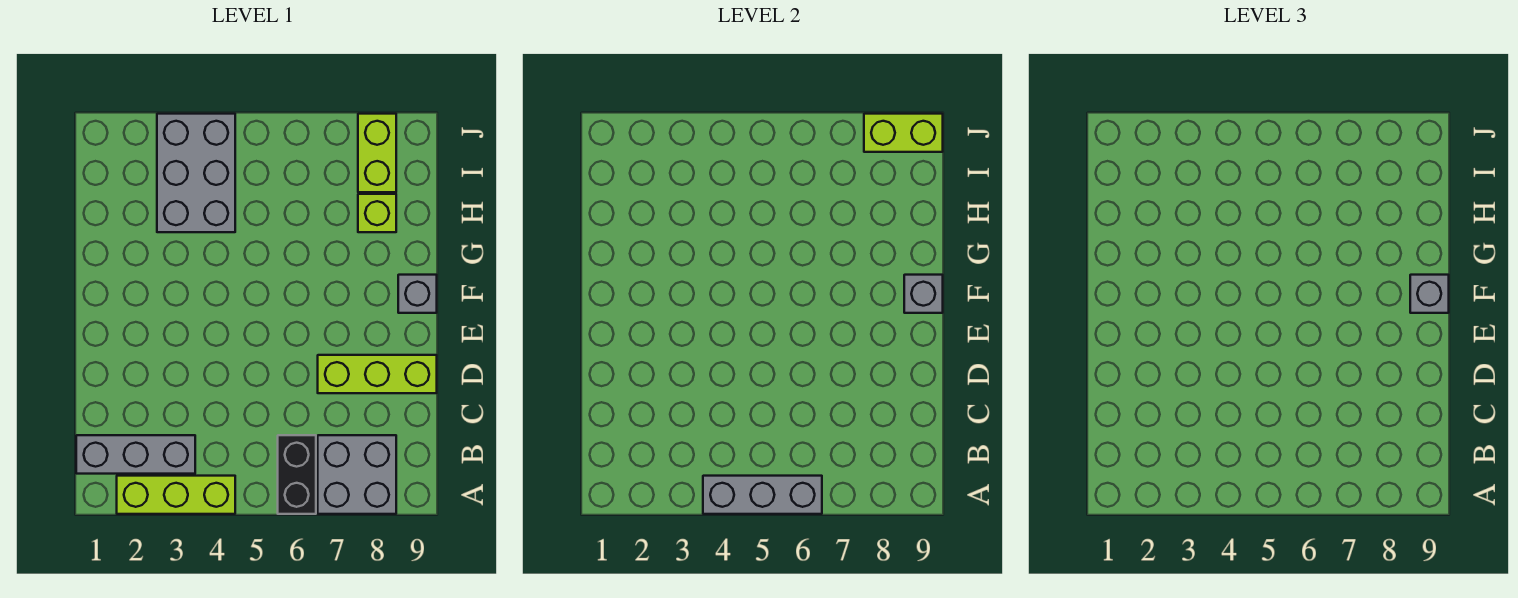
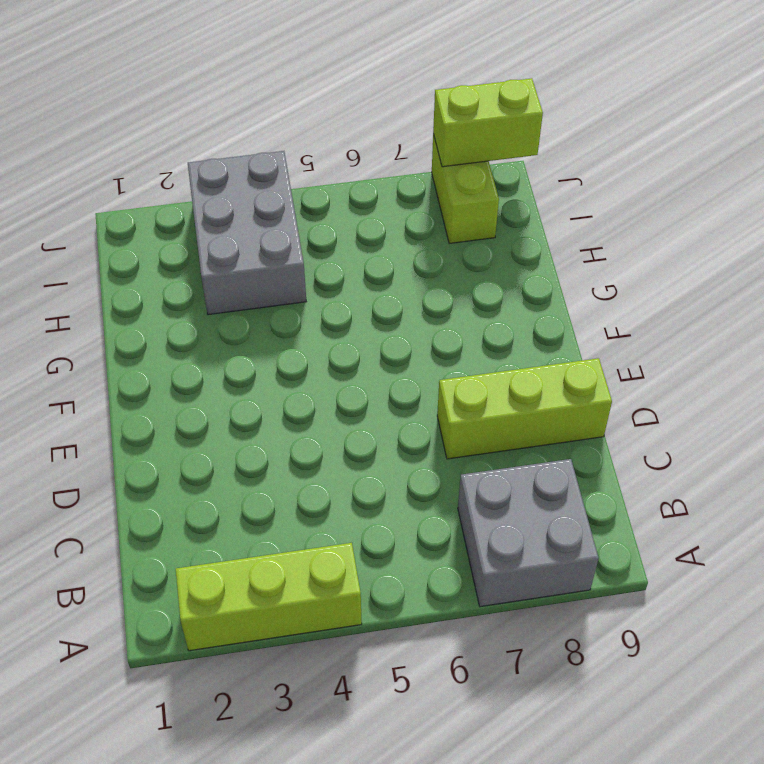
none -> black 1x2 brick [278,435,316,514]
none -> grey 1x3 brick [76,435,195,474]
none -> grey 1x1 brick [398,275,437,313]

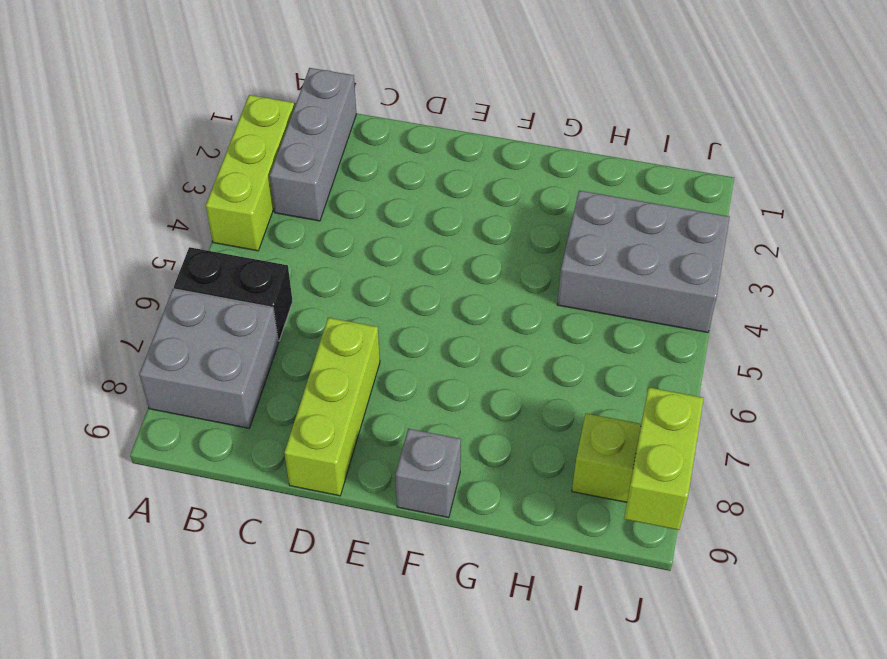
none -> lime 1x1 brick [358,194,396,232]
none -> grey 1x3 brick [703,476,822,514]
none -> grey 1x1 brick [904,275,943,313]

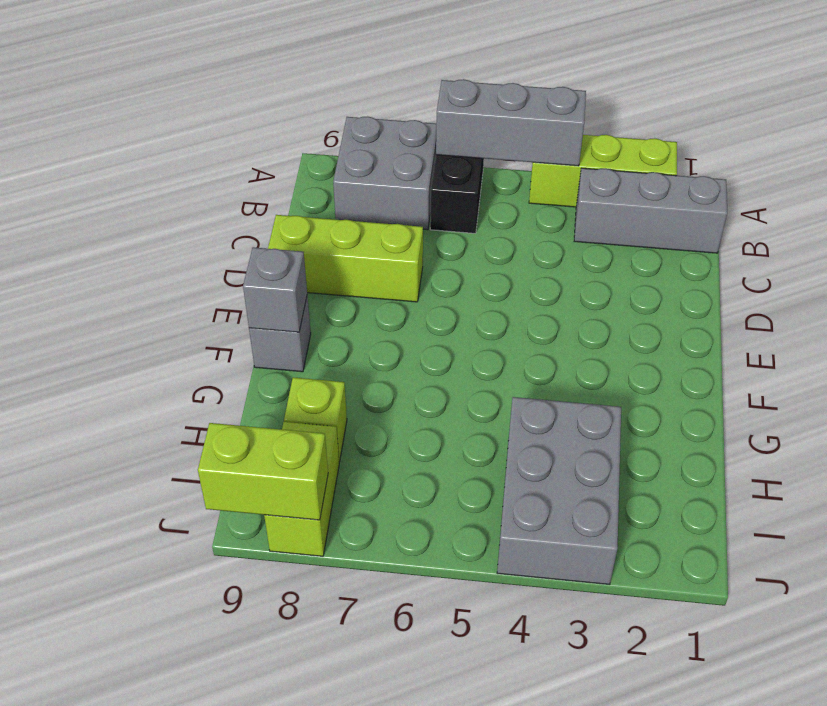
none -> grey 1x1 brick [1410,275,1449,313]

